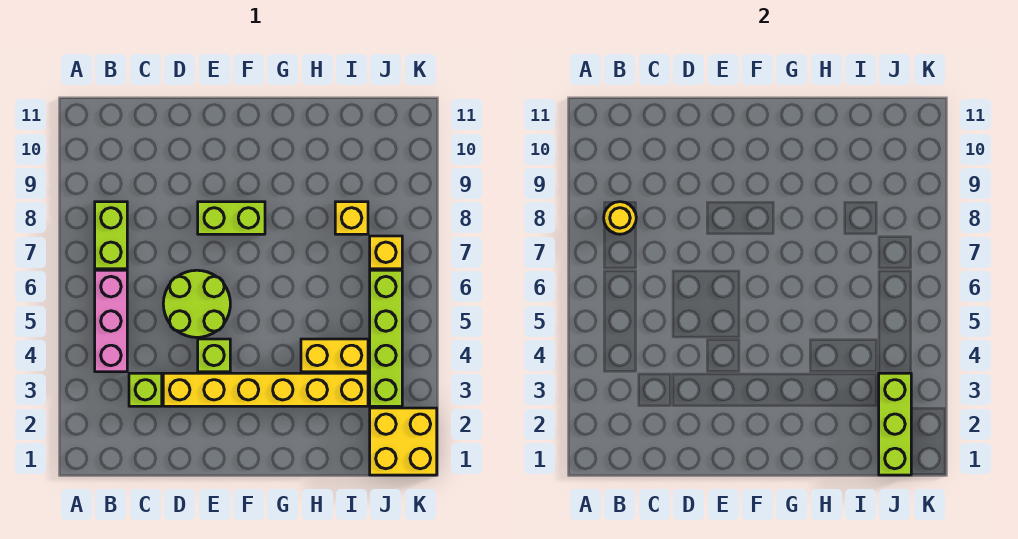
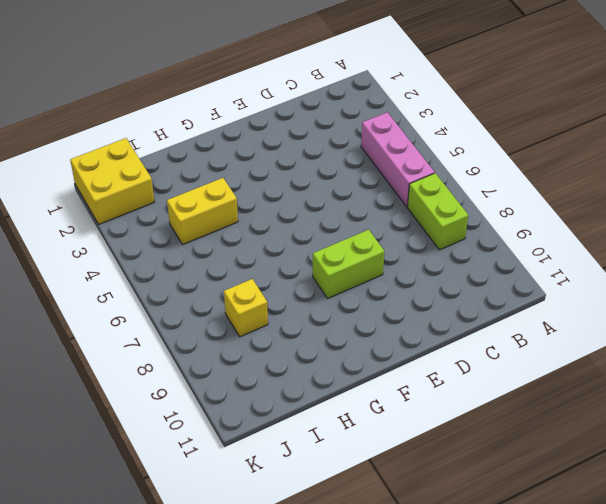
none -> lime 1x1 brick [129,373,162,406]
none -> yellow 1x6 brick [163,373,368,406]
none -> lime 2x2 round brick [163,270,230,337]

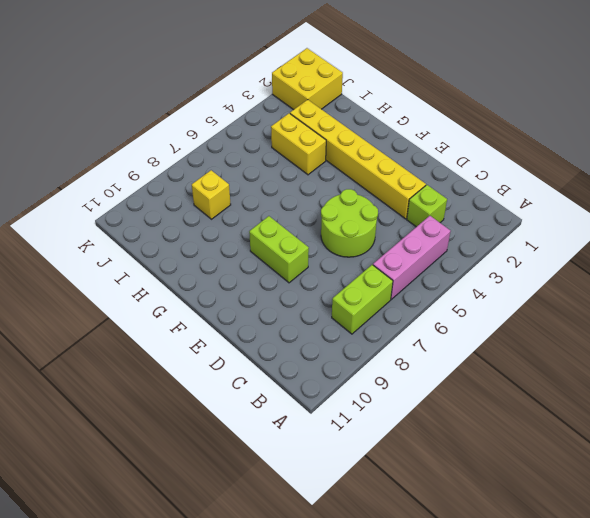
none -> lime 1x1 brick [198,339,230,372]
none -> lime 1x4 brick [370,270,402,406]
none -> yellow 1x1 brick [370,236,402,269]

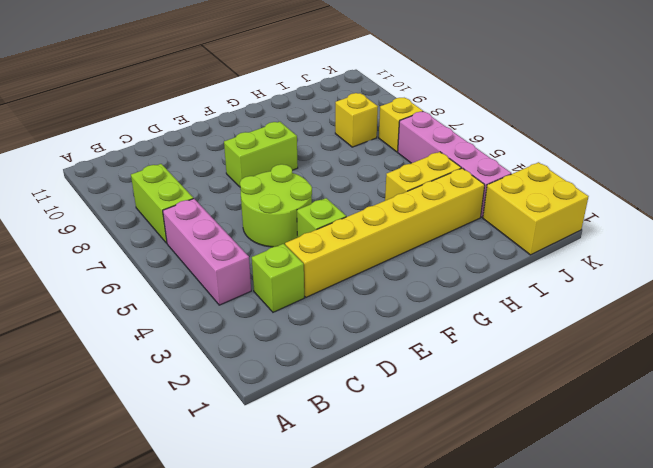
pink 1x4 brick [398,111,511,217] -> lime 1x4 brick [370,270,402,406]
none -> yellow 1x1 round brick [604,202,636,234]
none -> lime 1x3 brick [879,373,911,475]

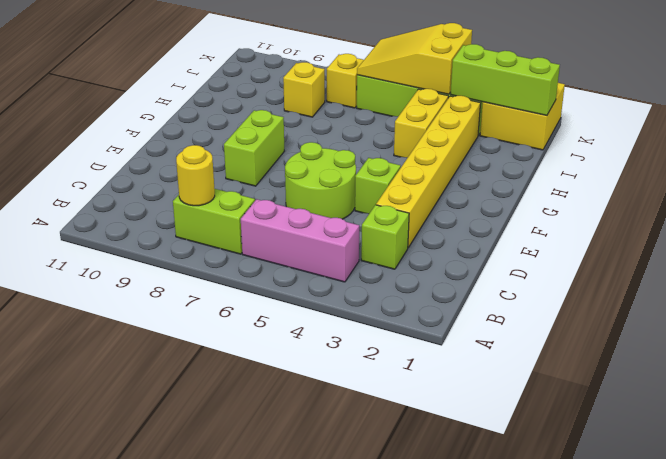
yellow 2x3 slope [357,23,472,94] -> none

